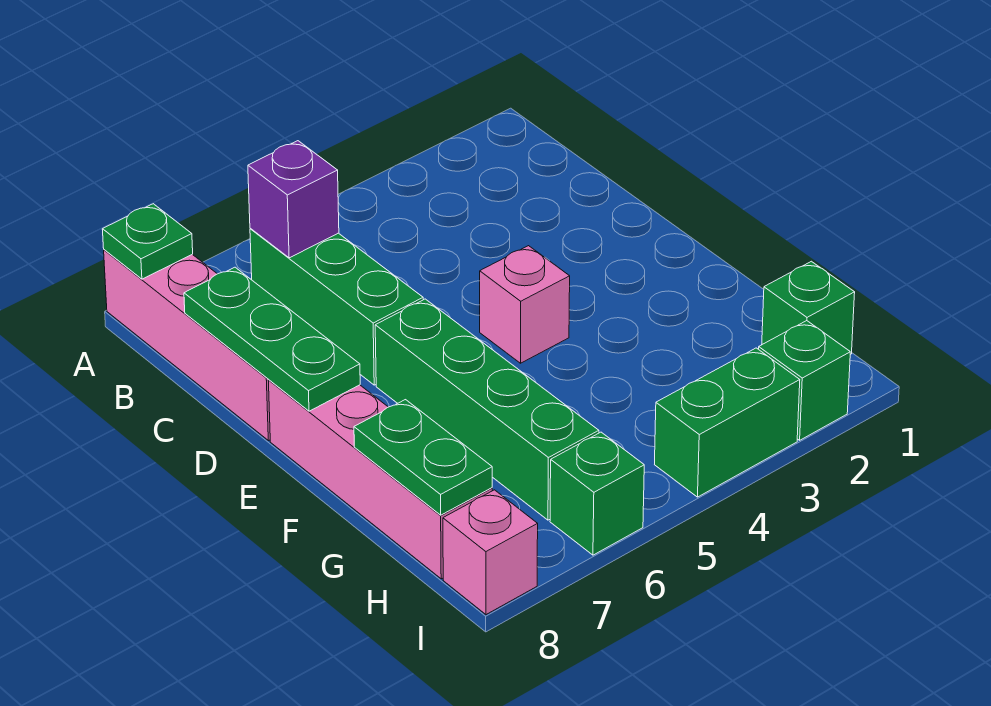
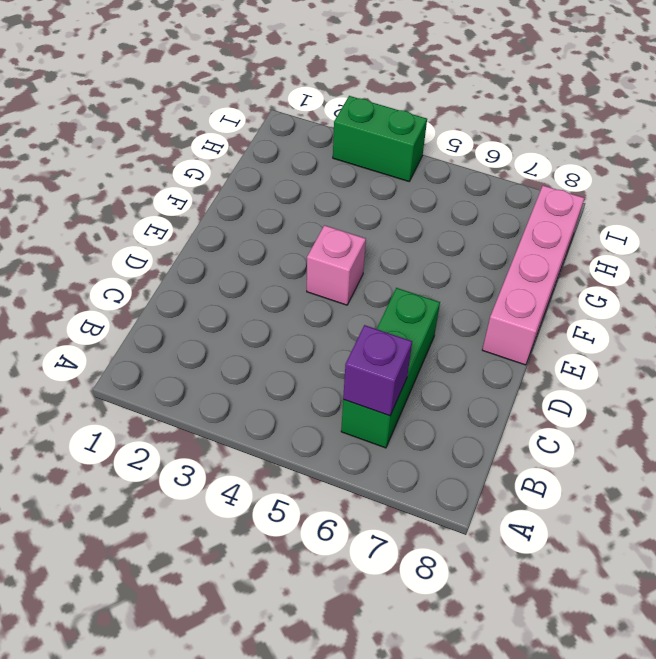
none -> pink 1x4 brick [104,250,270,441]
none -> green 1x4 brick [375,299,599,520]
none -> green 1x1 brick [762,261,855,354]

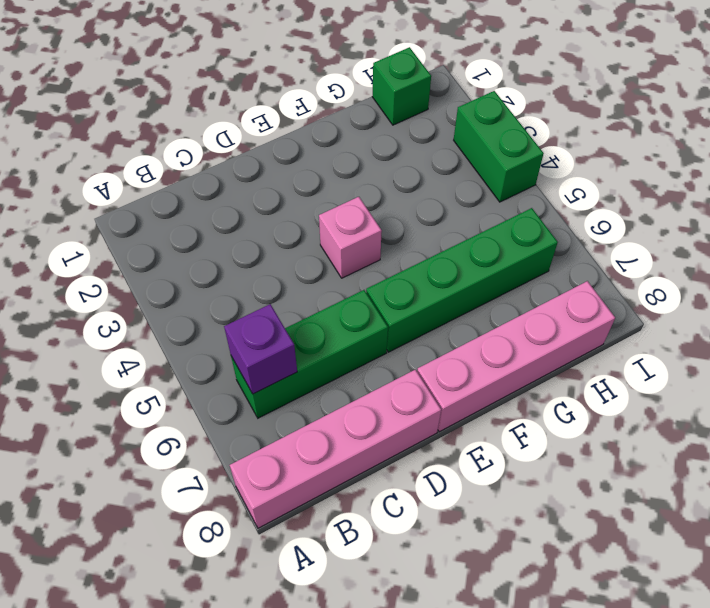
none -> green 1x1 brick [759,321,850,440]
none -> green 1x1 brick [550,432,644,555]
none -> pink 1x1 brick [443,490,538,615]

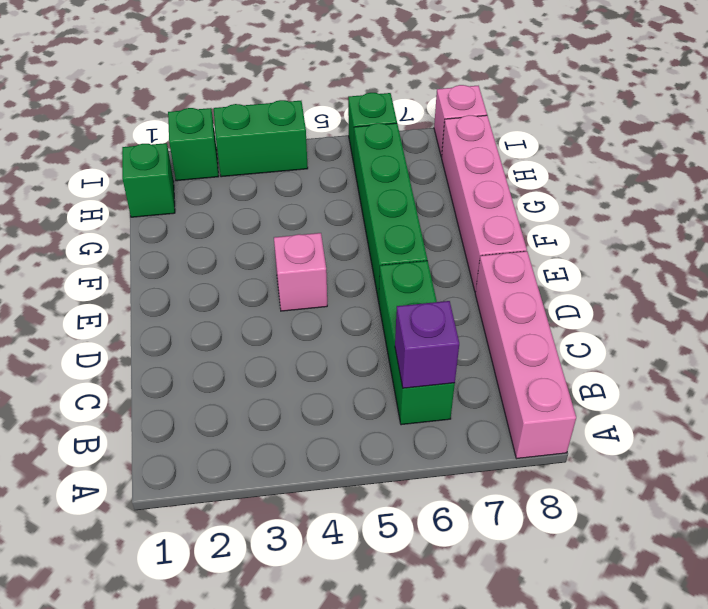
none -> green 1x1 plate [102,204,193,279]
none -> green 1x3 plate [184,267,360,411]
none -> green 1x2 plate [354,400,492,515]

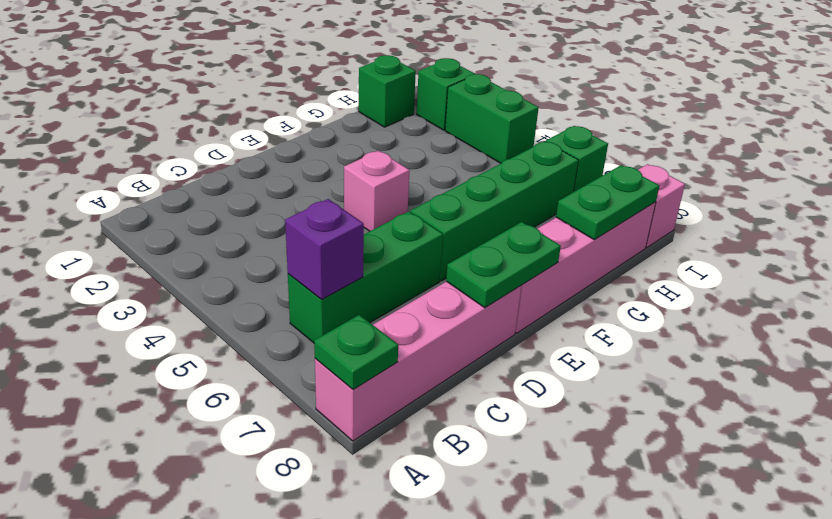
green 1x2 plate [446,222,561,308] -> green 1x3 plate [184,267,360,411]

